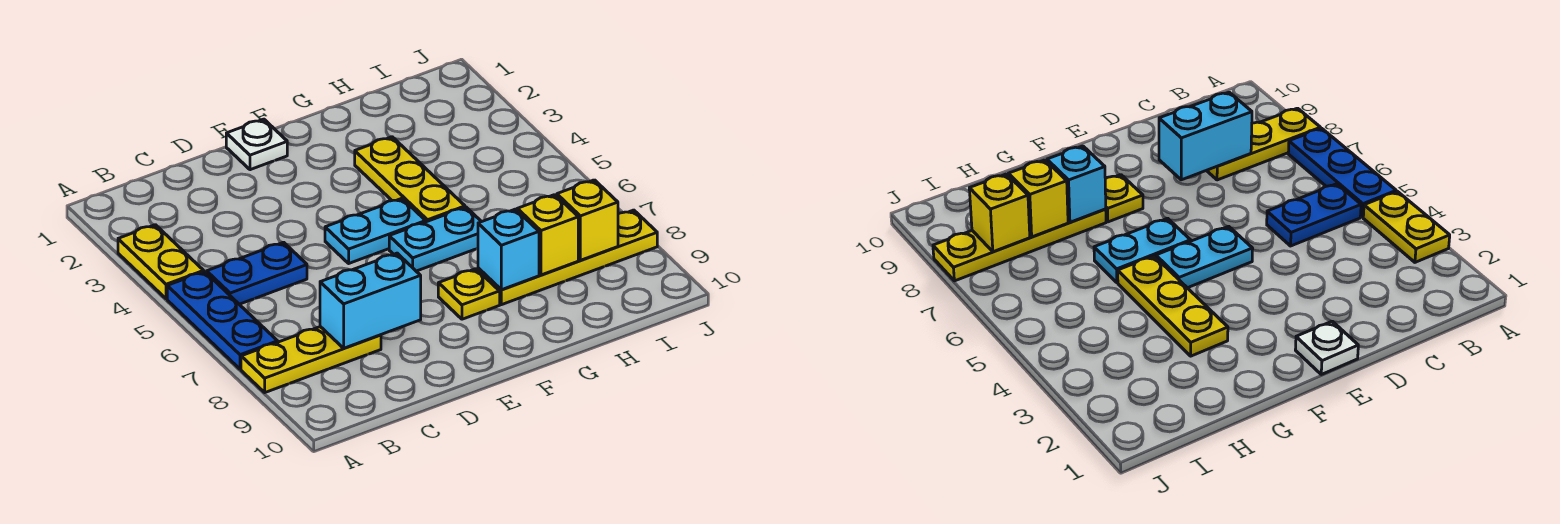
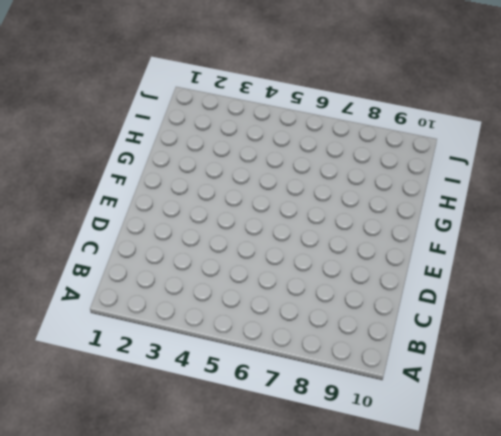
none -> yellow 1x2 plate [118,225,204,299]
none -> blue 1x3 plate [167,272,278,369]
none -> yellow 1x3 plate [241,327,381,392]

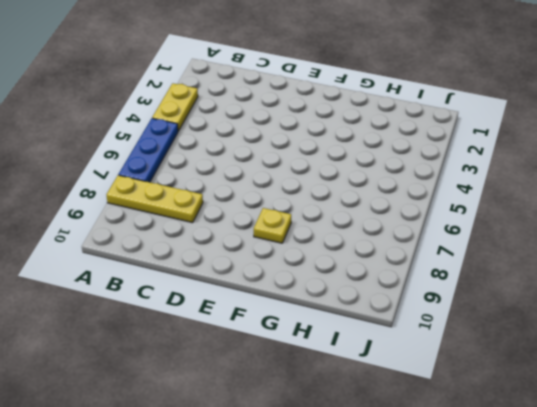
none -> blue 1x2 plate [207,242,307,304]
none -> white 1x1 plate [226,119,287,170]
none -> cyan 1x2 plate [325,198,426,263]

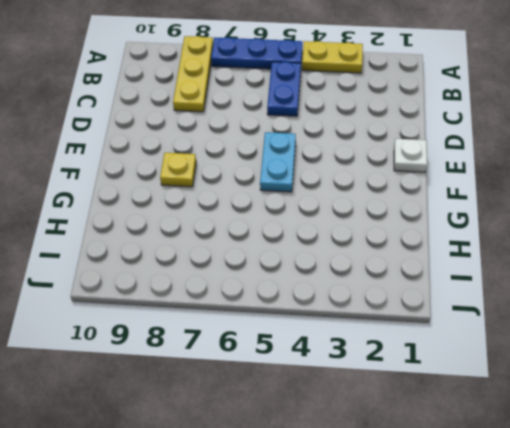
none -> cyan 1x2 plate [389,207,481,271]
none -> yellow 1x3 plate [355,137,465,222]
none -> yellow 1x4 plate [478,210,657,305]

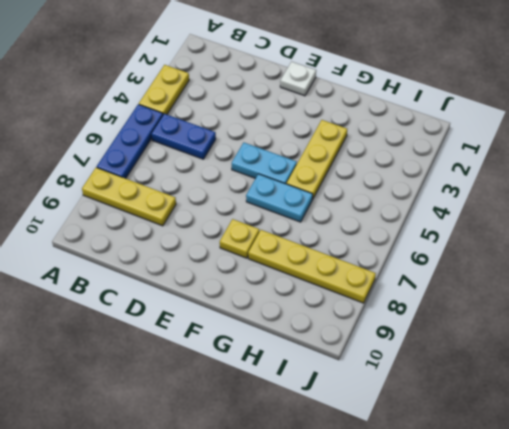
none -> cyan 1x2 brick [320,253,421,348]
none -> cyan 1x1 brick [478,209,539,290]
none -> yellow 1x1 brick [517,195,578,275]

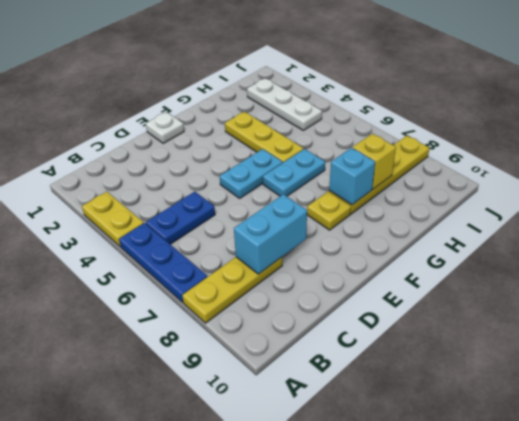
white 1x3 plate [247,78,322,130] -> none
none -> yellow 1x1 brick [557,180,618,260]

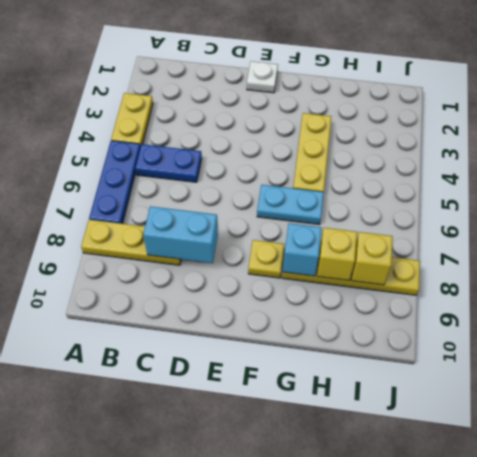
none -> cyan 1x2 plate [325,198,426,263]

